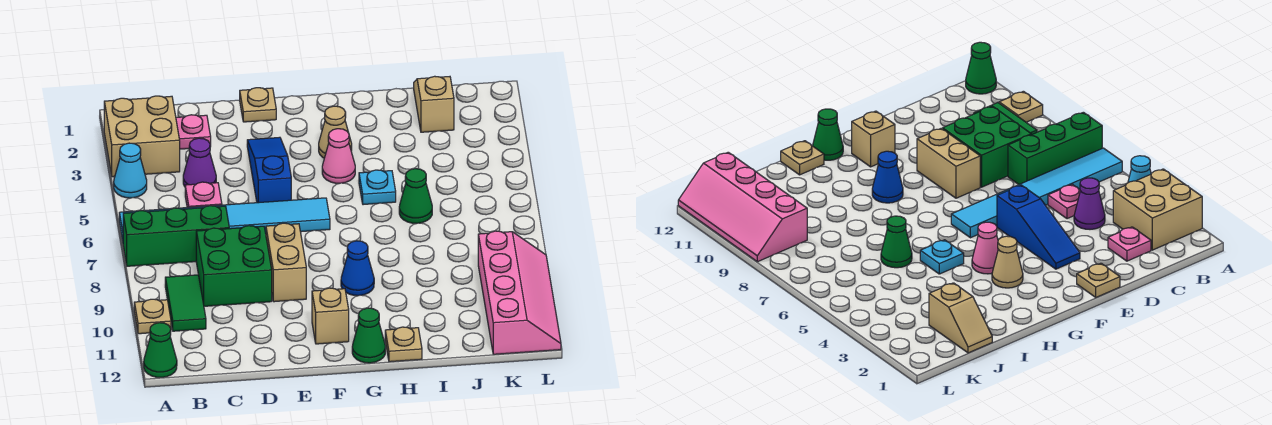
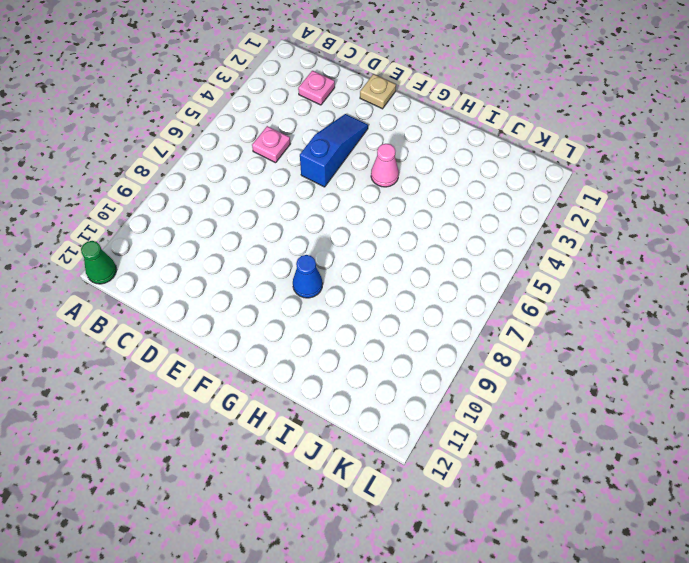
none -> tan 2x2 brick [104,96,180,177]
none -> cyan 1x1 cone [114,143,147,198]
none -> cyan 1x6 tile [119,198,330,241]

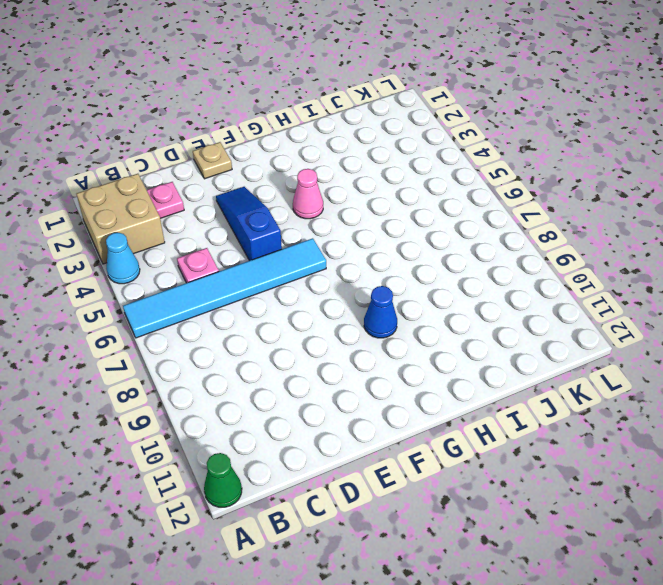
none -> green 1x3 brick [123,206,229,266]
none -> tan 1x1 plate [134,299,171,334]
none -> green 1x2 tile [165,275,206,331]

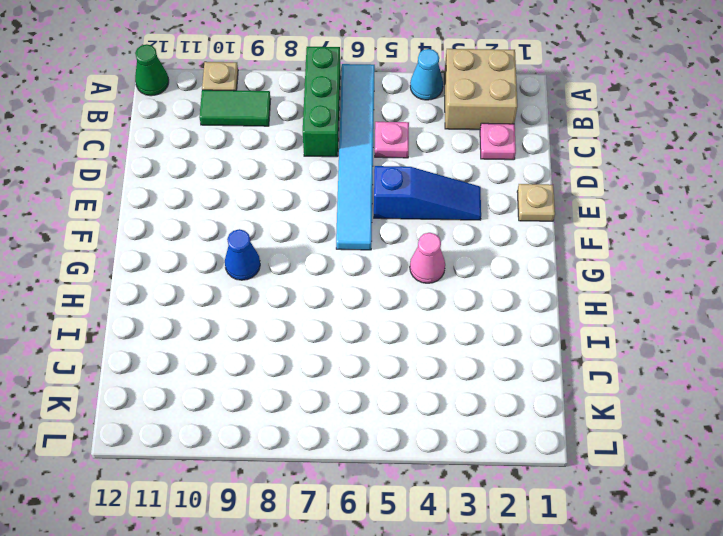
none -> purple 1x1 cone [183,138,216,187]
none -> green 2x2 brick [196,226,272,306]
none -> tan 1x2 brick [266,223,306,302]

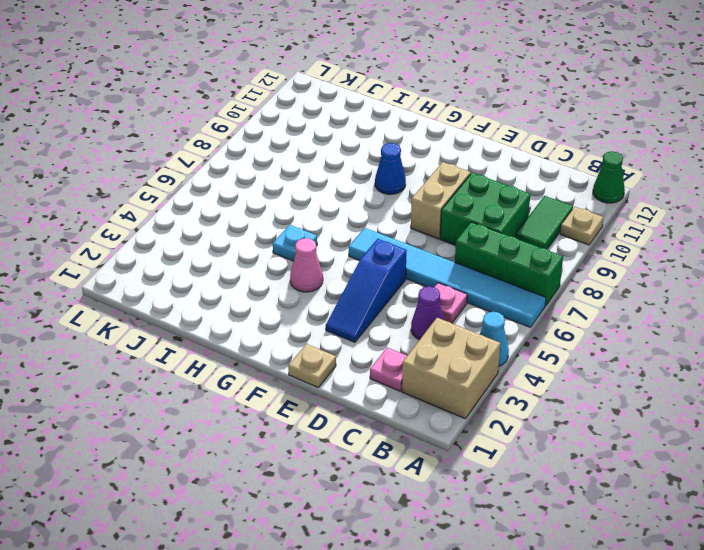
none -> tan 1x1 brick [312,288,349,344]
none -> tan 1x1 cone [319,106,352,158]
none -> green 1x1 cone [352,308,385,363]

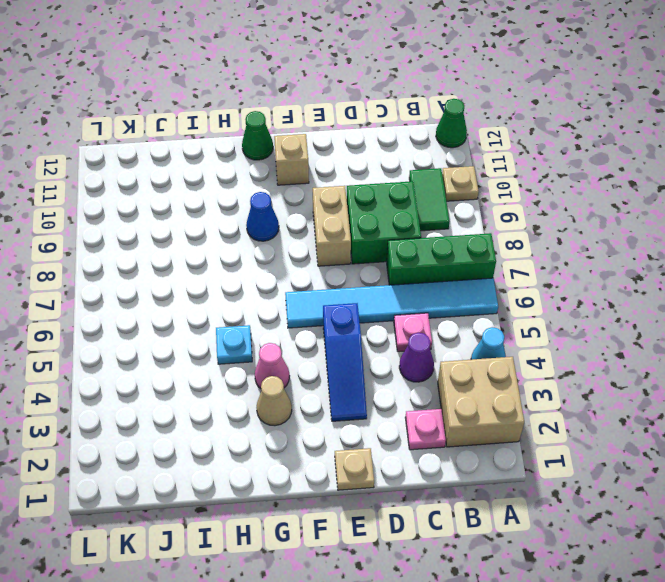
none -> tan 1x1 plate [385,327,422,362]
none -> green 1x1 cone [399,169,432,223]
none -> tan 1x2 slope [414,76,454,132]

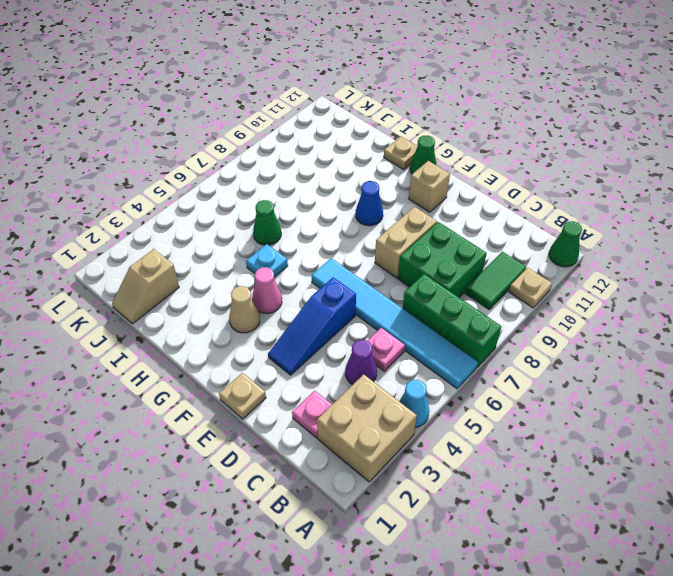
none -> pink 2x4 slope [478,231,561,354]

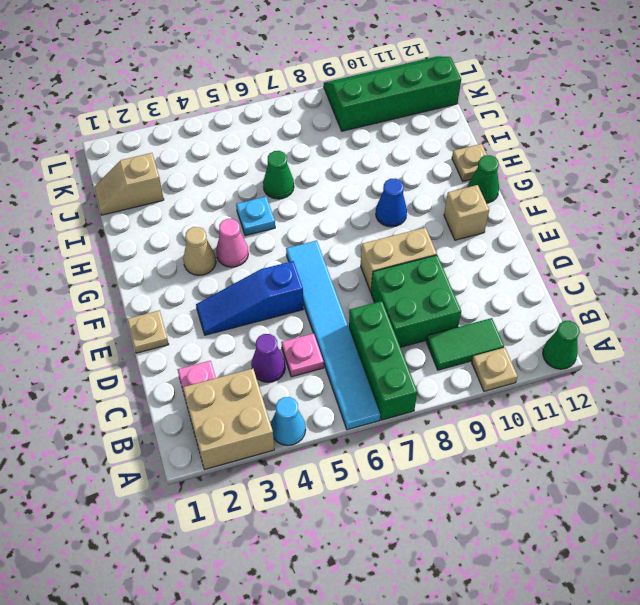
green 2x4 slope [324,56,461,131] -> pink 2x4 slope [478,231,561,354]

